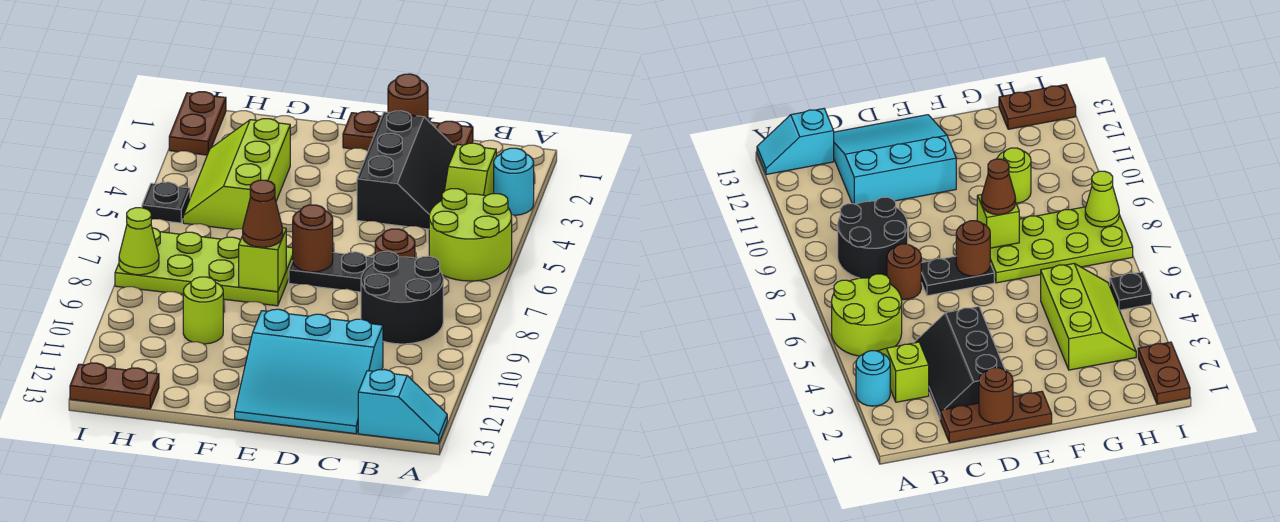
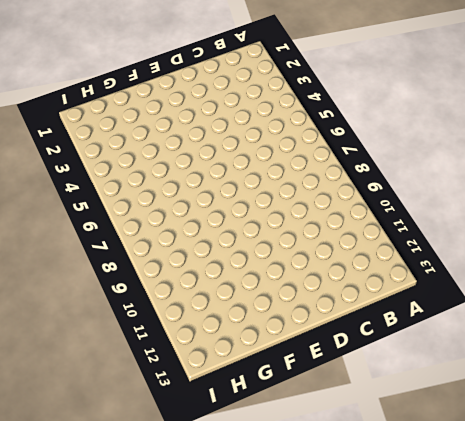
none -> cyan 1x1 round brick [494,148,534,215]
none -> lime 2x2 round brick [429,189,512,281]
none -> cyan 1x2 slope [358,369,447,444]

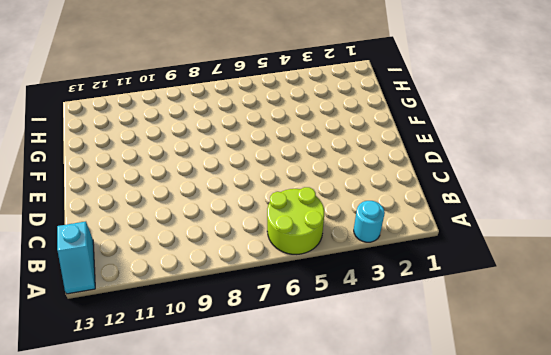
none -> lime 1x2 slope [445,143,496,196]
none -> black 2x2 round brick [361,251,443,344]
none -> brown 1x3 plate [343,111,473,151]

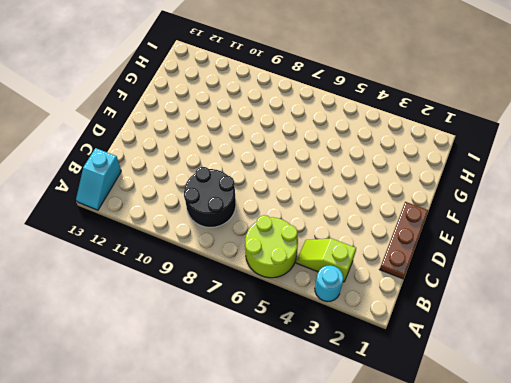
none -> black 2x3 slope [357,111,456,229]
none -> brown 1x1 round brick [375,229,415,258]
none -> cyan 3x3 slope [235,309,383,434]

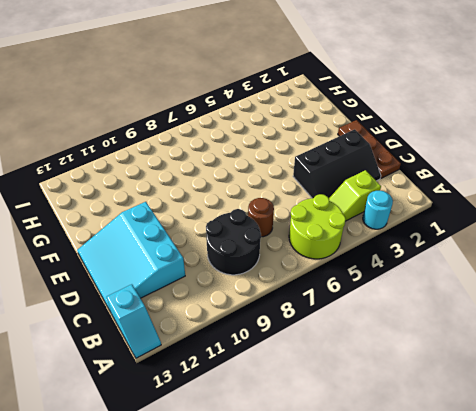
none -> black 1x2 plate [289,252,374,292]
none -> lime 2x4 plate [115,228,293,306]
none -> lime 2x3 slope [183,119,290,229]

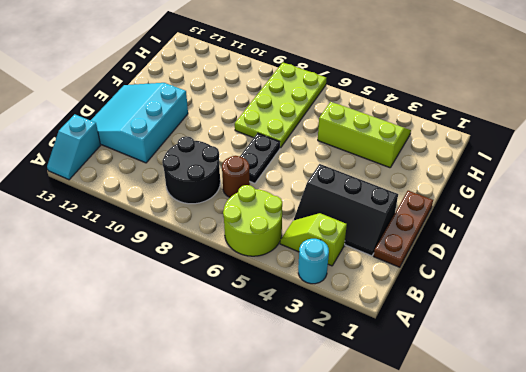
none -> lime 1x1 round brick [183,277,223,344]
none -> brown 1x2 plate [70,363,159,409]
none -> brown 1x2 plate [169,92,226,155]

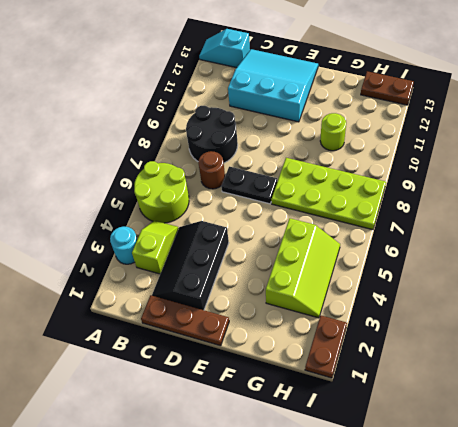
none -> black 1x1 plate [142,182,190,223]
none -> brown 1x1 round brick [388,74,428,120]
none -> brown 1x1 round brick [293,205,333,272]

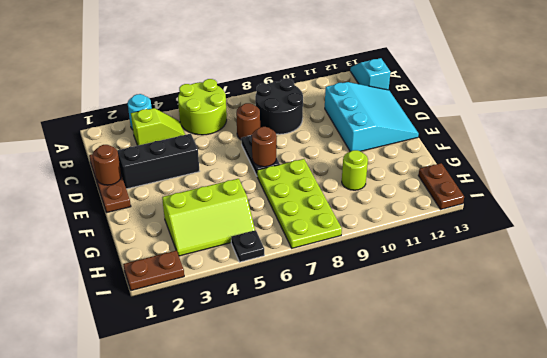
none -> lime 1x1 brick [239,228,286,292]
none -> lime 1x1 cone [119,208,159,275]
none -> brown 1x1 cone [243,180,283,247]

